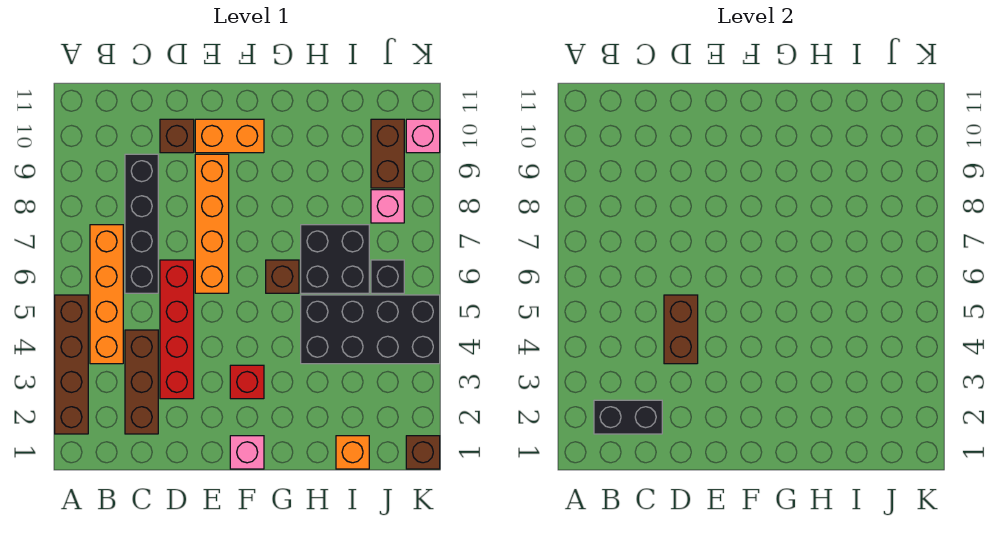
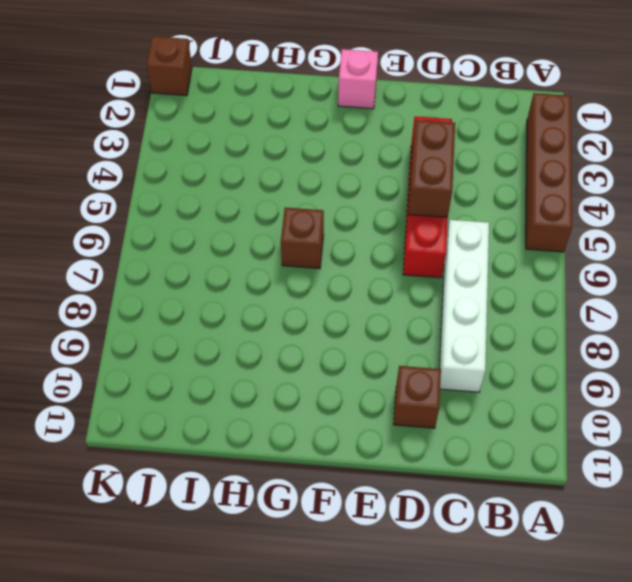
white 1x4 brick [440,220,489,392] -> black 1x4 brick [125,154,158,293]
none -> orange 1x4 brick [90,225,123,364]
none -> brown 1x3 brick [125,330,158,434]
none -> orange 1x4 brick [195,154,229,293]

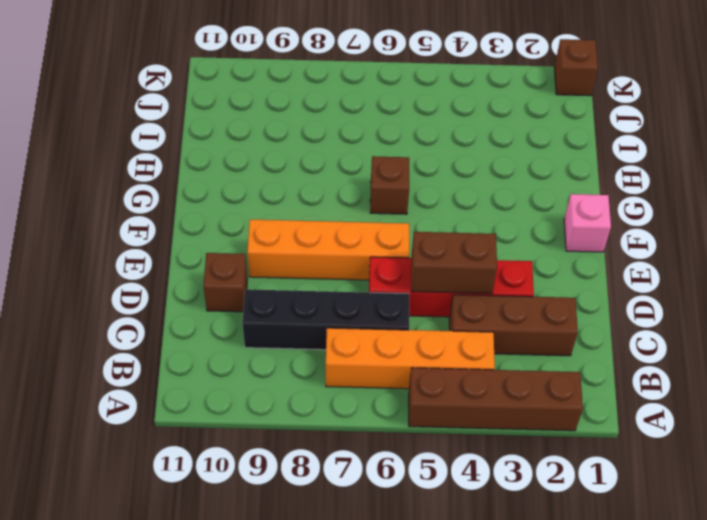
none -> orange 1x2 brick [195,119,264,153]
none -> red 1x1 brick [230,365,264,399]
none -> black 2x4 brick [301,295,440,364]

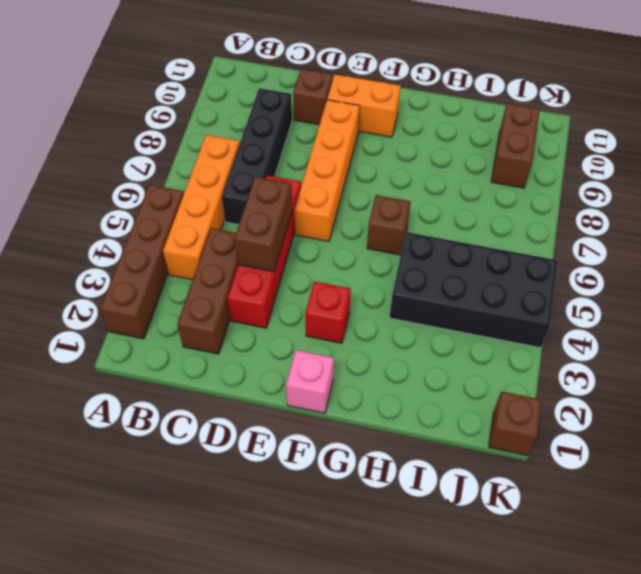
none -> black 2x2 brick [301,225,369,293]
none -> orange 1x1 brick [336,436,369,469]
none -> black 1x1 brick [371,260,404,293]

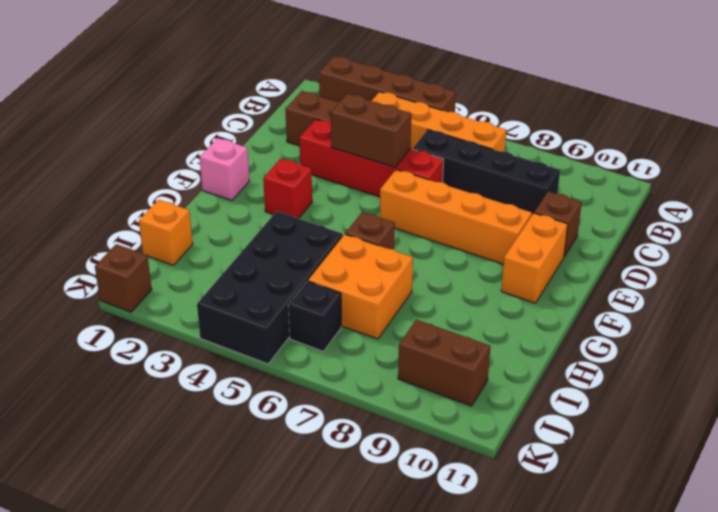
orange 2x2 brick [308,234,413,339] -> black 2x2 brick [301,225,369,293]
none -> pink 1x1 brick [371,190,404,223]
none -> pink 1x1 brick [406,119,440,153]
none -> black 1x2 brick [594,400,662,434]

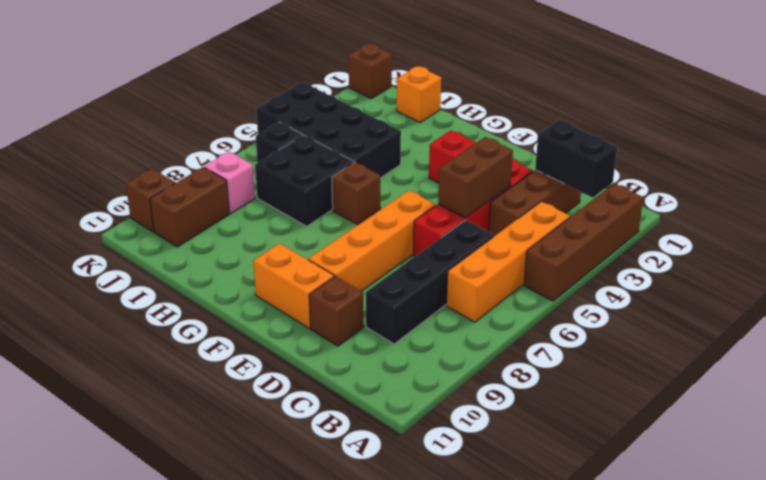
brown 1x1 brick [126,169,175,232] -> pink 1x1 brick [406,119,440,153]
none -> pink 1x1 brick [230,436,264,469]

